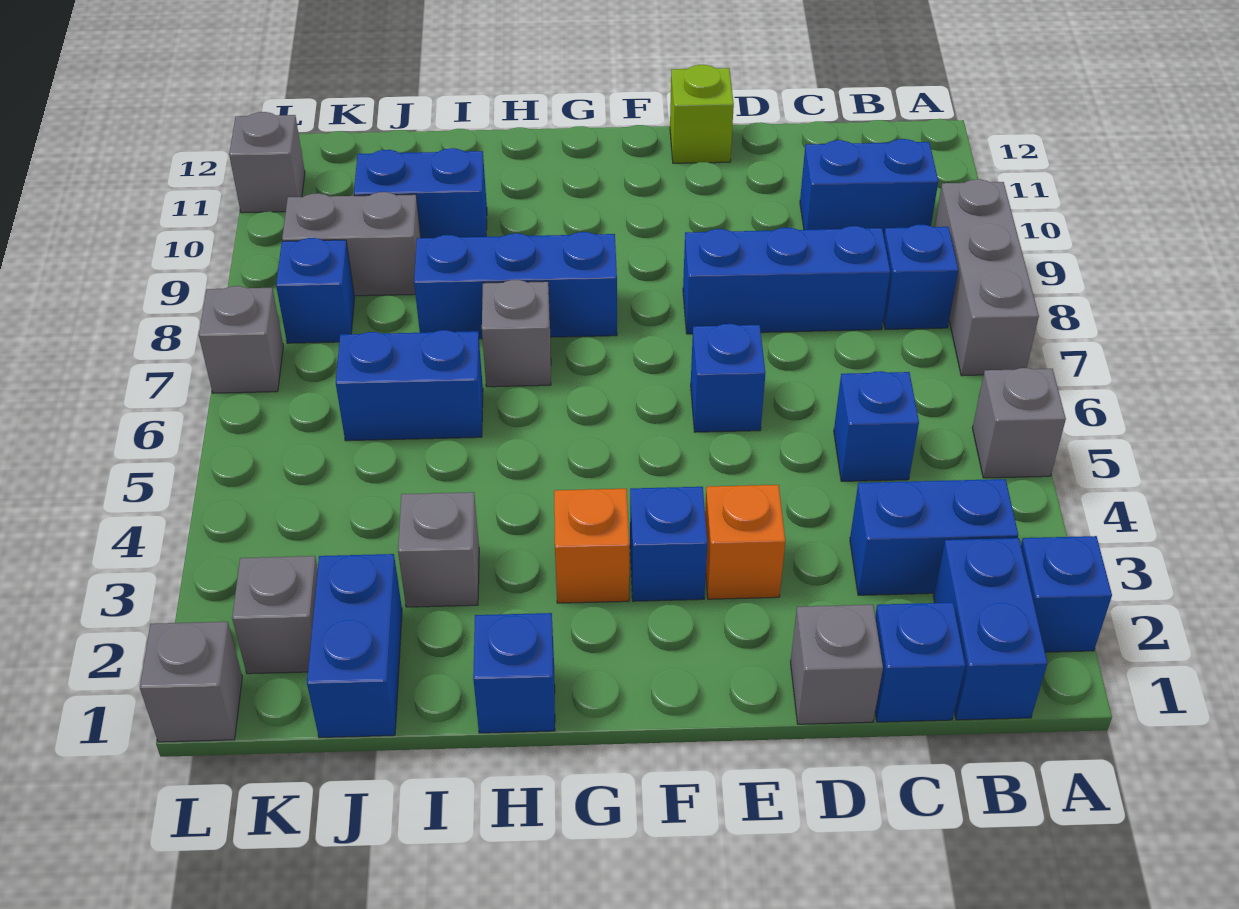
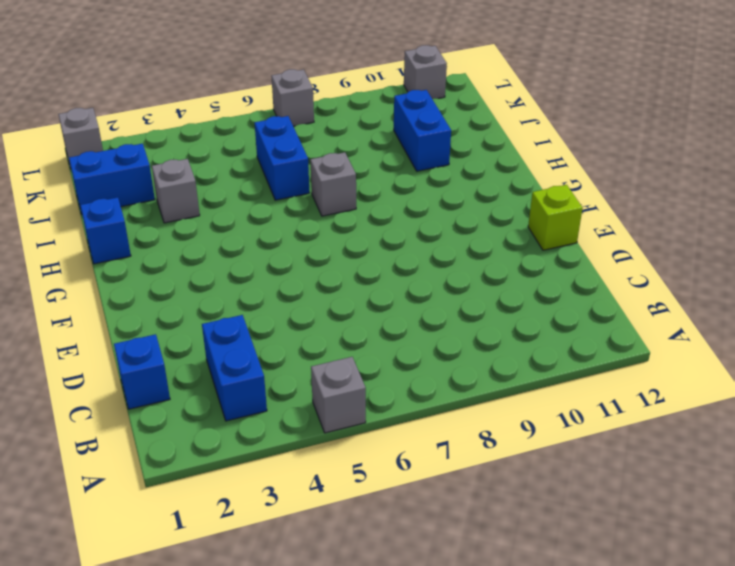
none -> blue 1x1 brick [1021,536,1112,652]
none -> grey 1x3 brick [935,179,1039,376]
none -> blue 1x2 brick [934,538,1047,720]

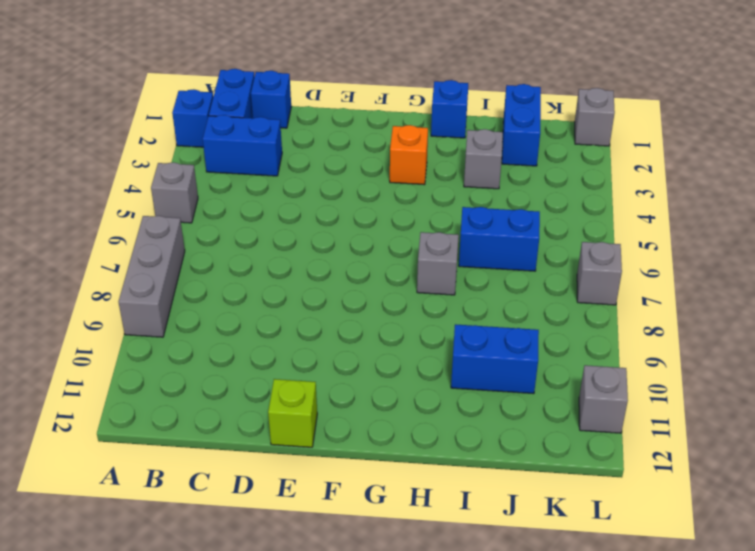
none -> blue 1x1 brick [883,225,958,329]
none -> blue 1x2 brick [800,139,938,235]
none -> blue 1x1 brick [834,371,919,481]

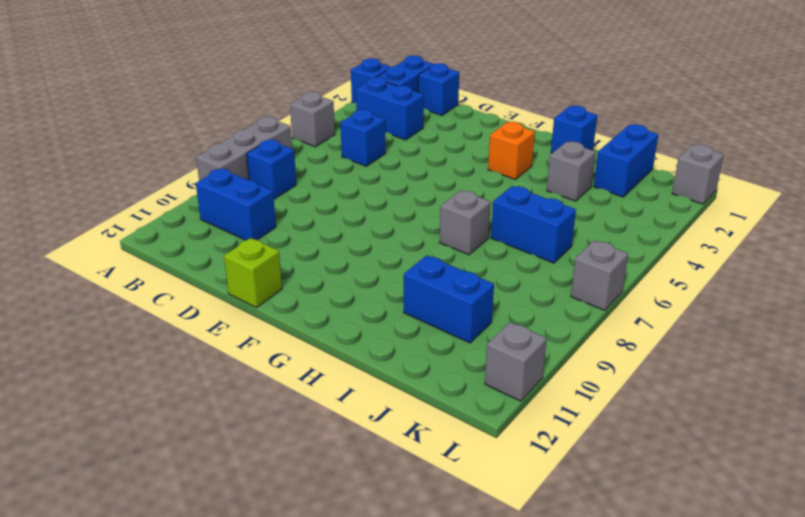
none -> blue 1x3 brick [683,226,890,334]
none -> grey 1x1 brick [791,605,883,724]
none -> orange 1x1 brick [705,485,785,599]

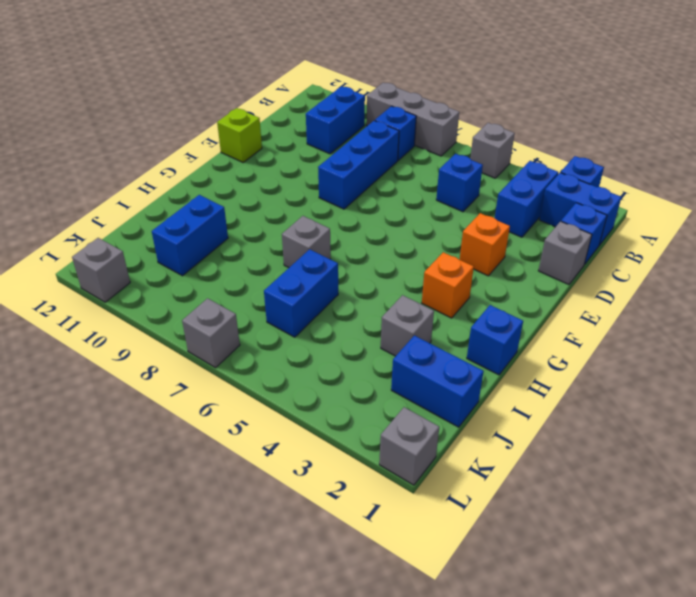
none -> blue 1x1 brick [691,324,765,432]
none -> blue 1x1 brick [630,487,707,601]
none -> blue 1x3 brick [414,232,617,339]

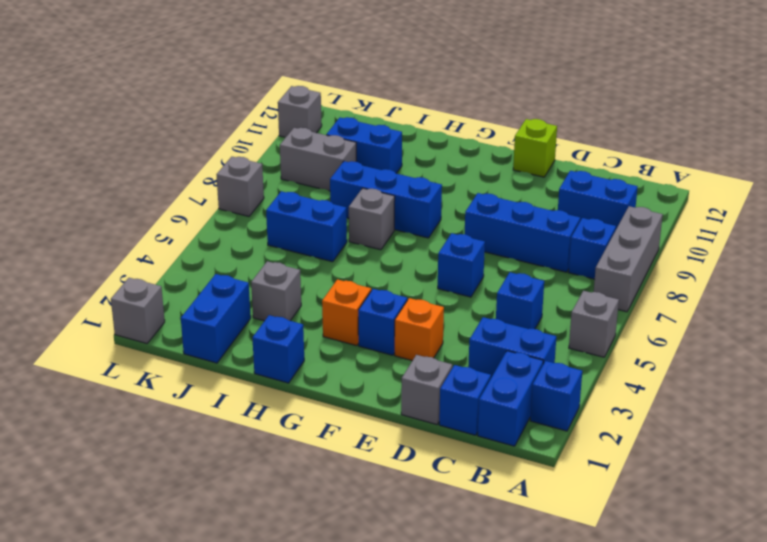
none -> grey 1x1 brick [232,556,318,674]
none -> blue 1x1 brick [276,238,355,343]

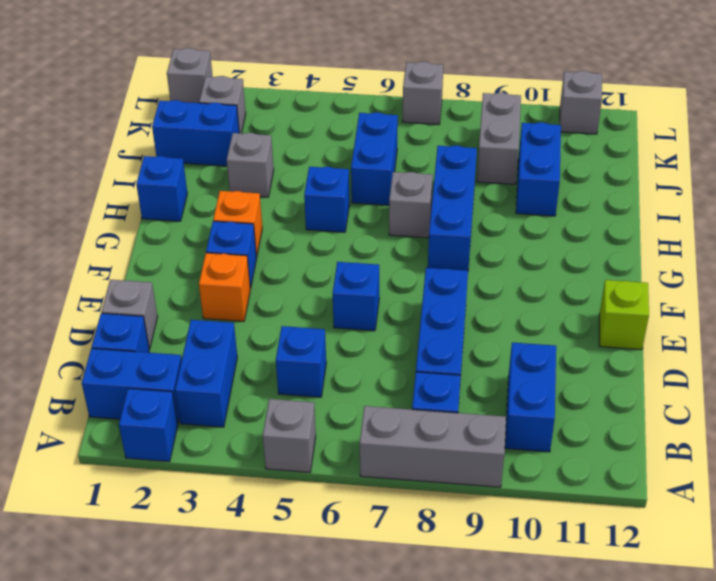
blue 1x1 brick [304,167,349,232] -> blue 1x1 brick moved to [276,238,355,343]

